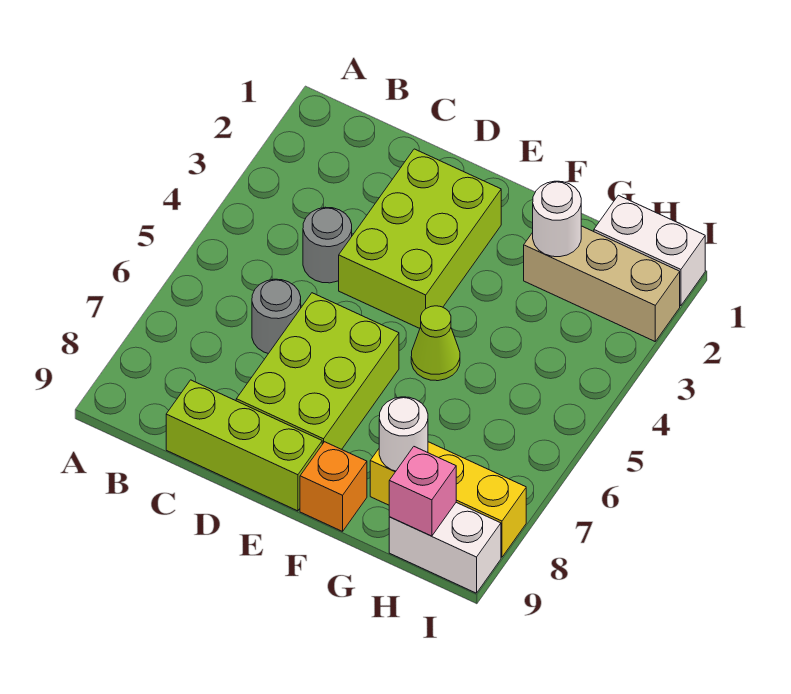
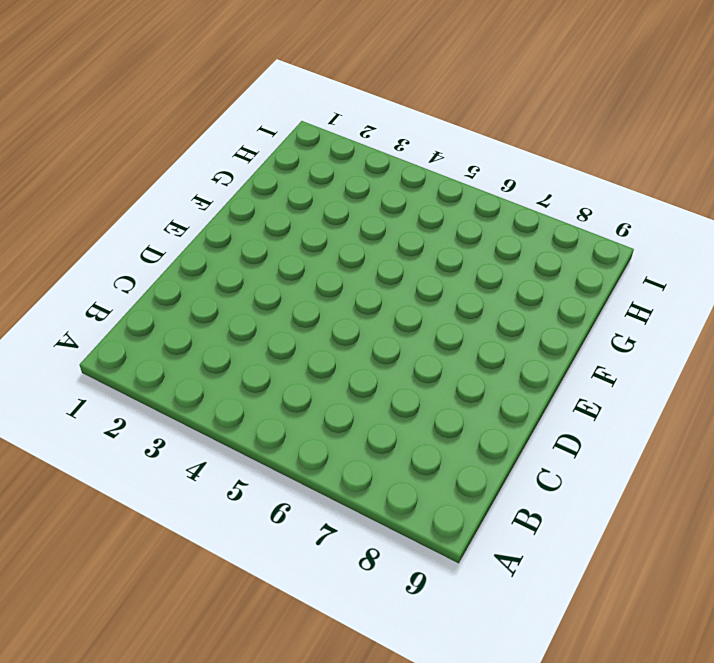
none -> grey 1x1 round brick [303,207,352,283]
none -> grey 1x1 round brick [252,279,301,354]
none -> lime 1x3 brick [166,380,322,511]

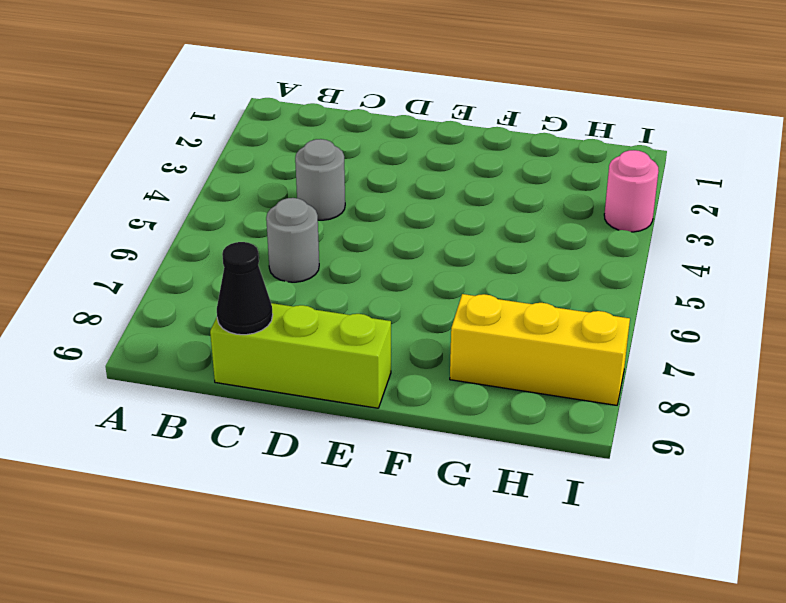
black 1x1 cone [217,242,273,335] -> none
pink 1x1 round brick [604,150,658,232] -> none
none -> lime 2x3 brick [339,149,501,328]
none -> lime 2x3 brick [236,293,399,449]
none -> lime 1x1 cone [411,306,460,381]

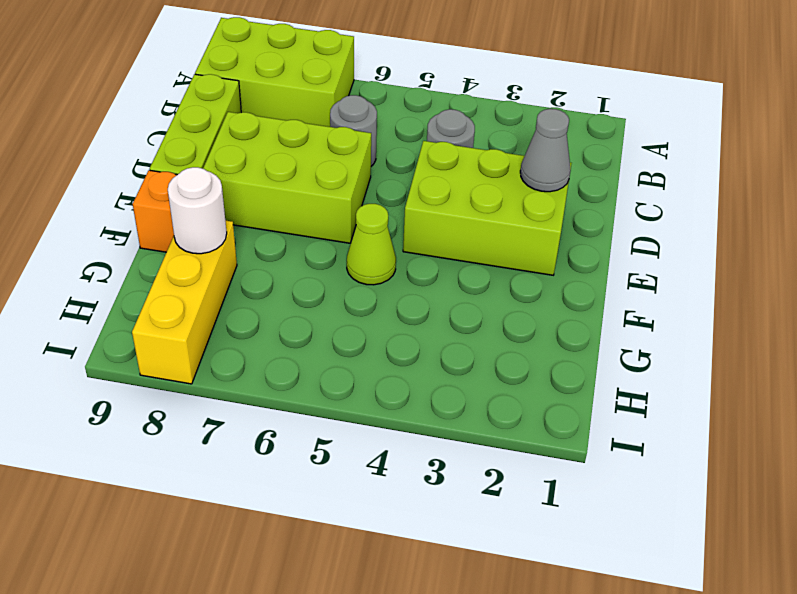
lime 2x3 brick [195,17,354,127] -> none
grey 1x1 cone [520,109,571,192] -> none
none -> tan 1x3 brick [524,226,680,341]
none -> white 1x2 brick [594,195,705,306]
none -> white 1x2 brick [389,503,501,593]

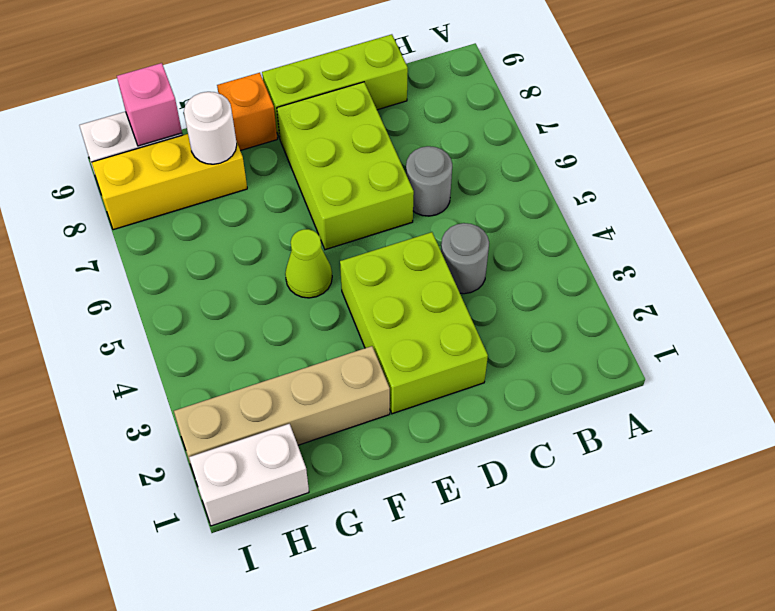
tan 1x4 brick [174,346,390,474] -> tan 1x3 brick [524,226,680,341]
none -> white 1x1 round brick [533,181,581,257]

